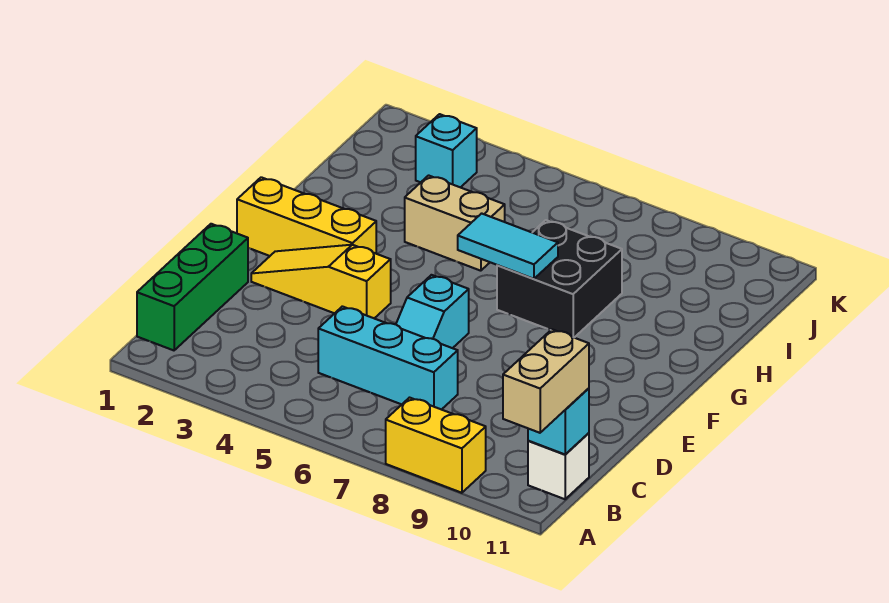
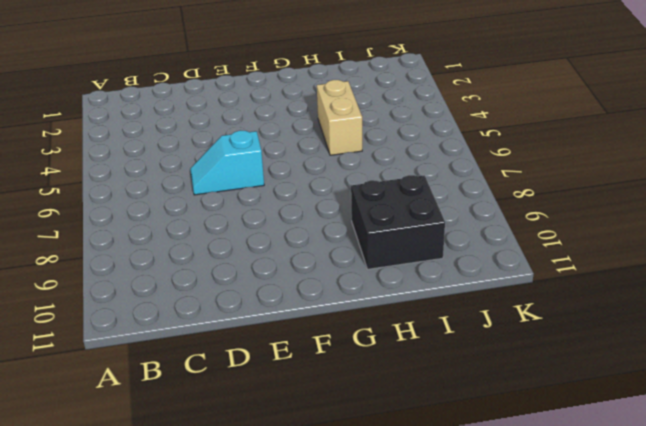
black 2x2 brick [351,175,445,269] -> black 2x2 brick moved to [497,220,622,338]
none -> yellow 1x2 brick [386,398,486,493]
none -> green 1x3 brick [137,224,248,350]
none -> white 1x1 brick [528,433,589,499]

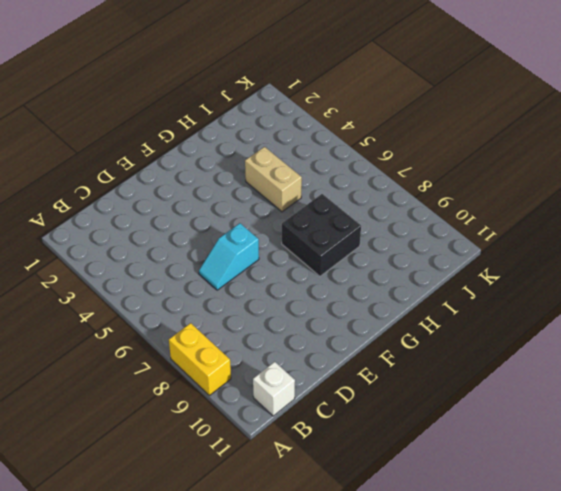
none -> green 1x3 brick [137,224,248,350]
none -> cyan 1x3 brick [318,306,458,410]
none -> yellow 1x3 slope [251,245,391,318]

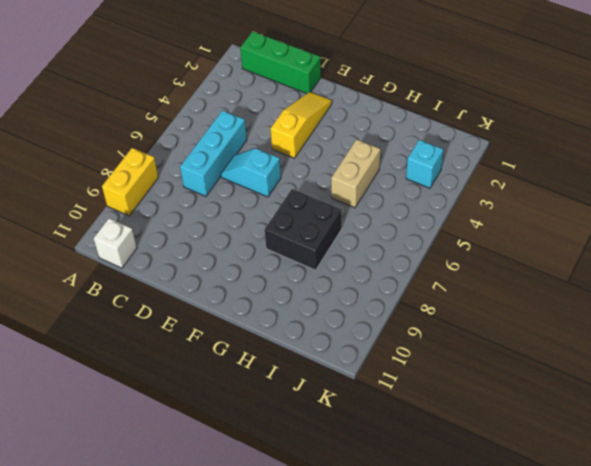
none -> yellow 1x3 brick [237,177,376,256]
none -> cyan 1x1 brick [528,388,589,454]
none -> cyan 1x2 tile [458,213,558,279]

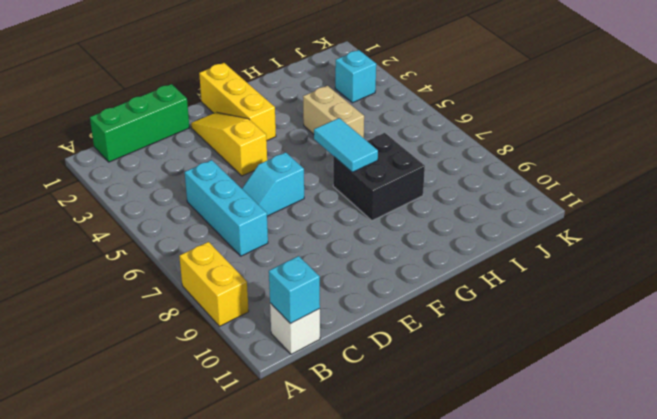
none -> tan 1x2 brick [503,329,589,433]

